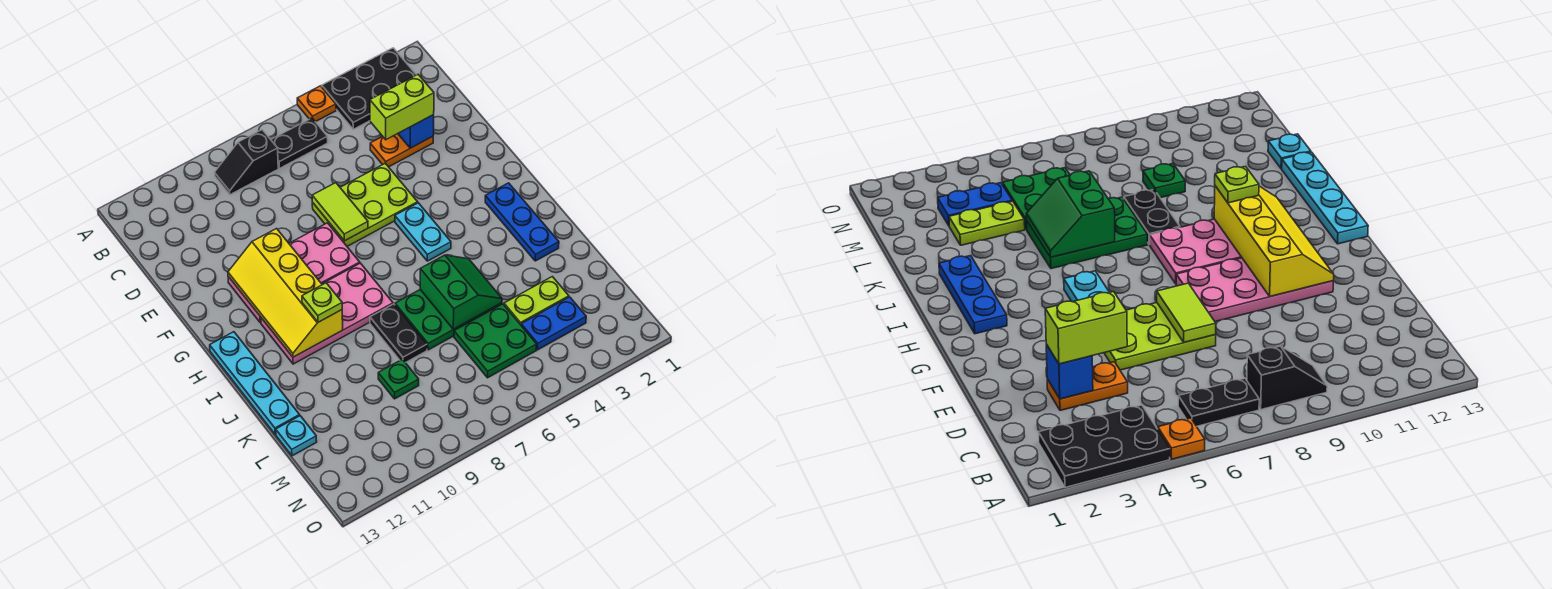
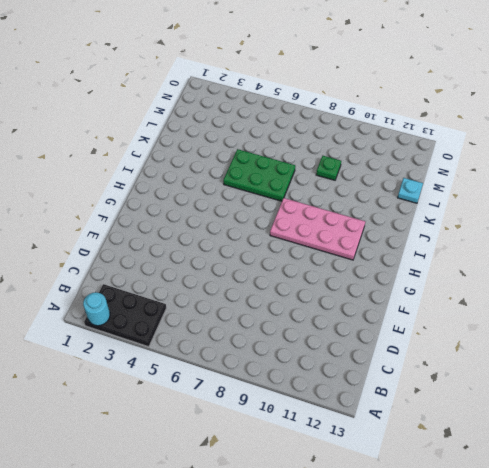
cyan 1x1 round brick [83,292,110,326] -> none
none -> orange 1x1 plate [297,86,336,122]
none -> black 1x2 plate [271,118,328,168]
none -> black 1x2 slope [215,130,278,195]

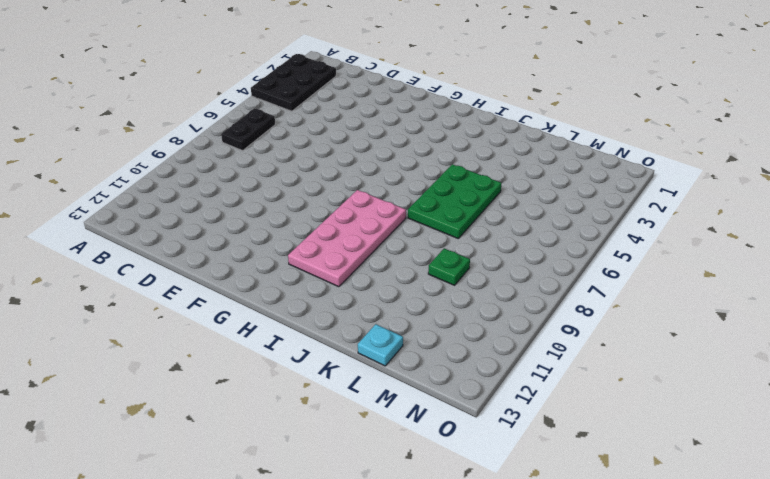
none -> orange 1x1 plate [297,86,336,122]
none -> black 1x2 slope [215,130,278,195]
none -> orange 1x2 plate [370,134,433,167]

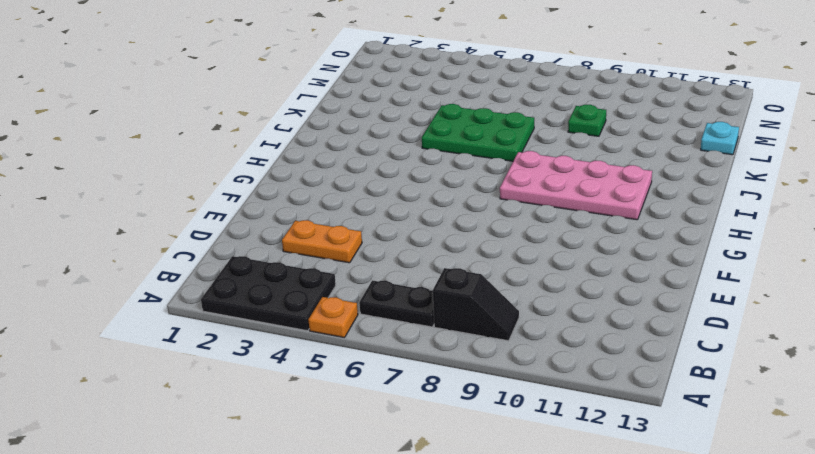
none -> lime 2x3 plate [312,163,418,246]
none -> pink 2x4 plate [228,223,360,322]
none -> cyan 1x2 plate [395,203,451,261]

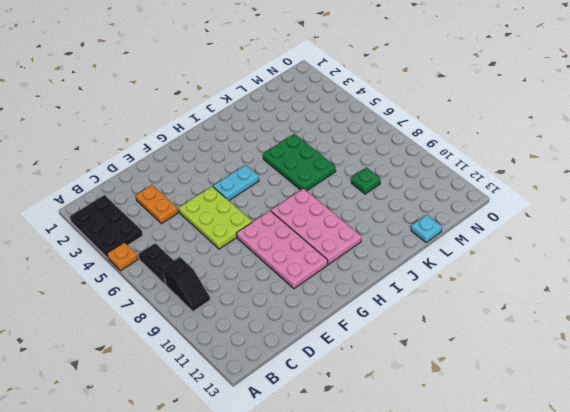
none -> blue 1x3 plate [485,183,559,261]
none -> cyan 1x4 plate [210,332,300,435]
none -> black 1x2 plate [370,304,427,363]

